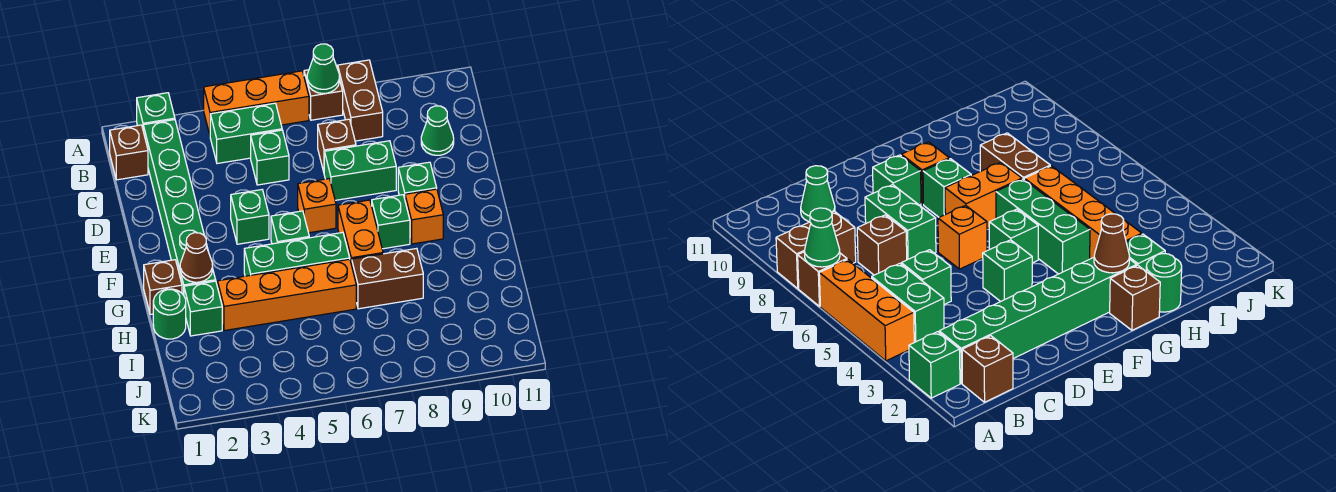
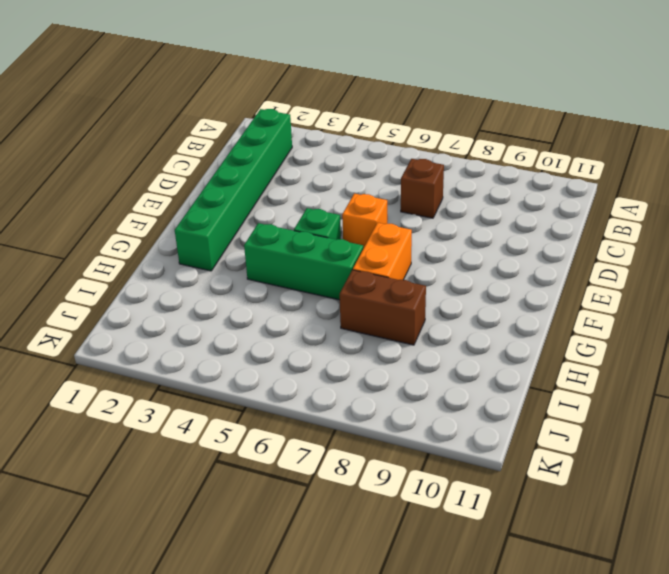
none -> green 1x1 brick [137,93,175,128]
none -> orange 1x3 brick [204,71,309,135]
none -> brown 1x1 brick [304,70,343,120]

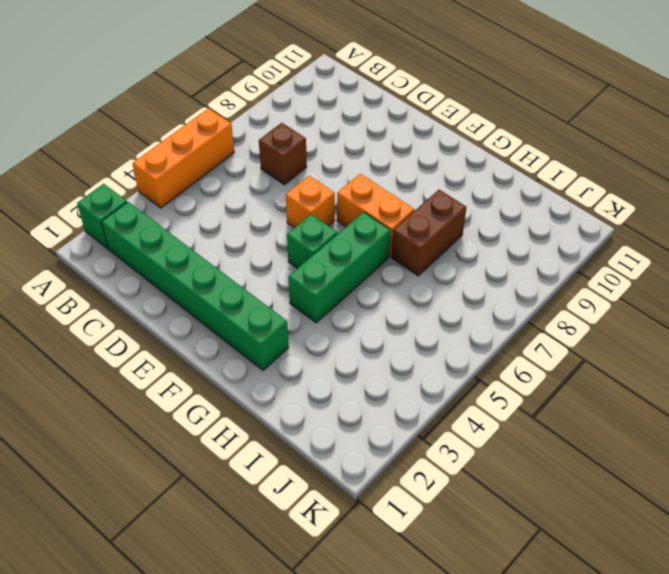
none -> brown 1x1 brick [304,70,343,120]
none -> brown 1x2 brick [338,60,383,141]
none -> brown 1x1 brick [110,125,148,180]

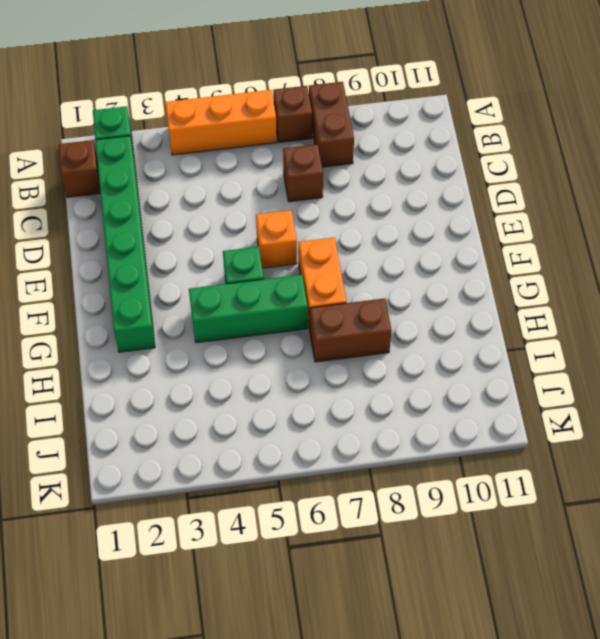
none -> green 1x2 brick [210,103,282,164]
none -> green 1x1 brick [251,130,289,185]
none -> green 1x1 cone [421,106,454,155]

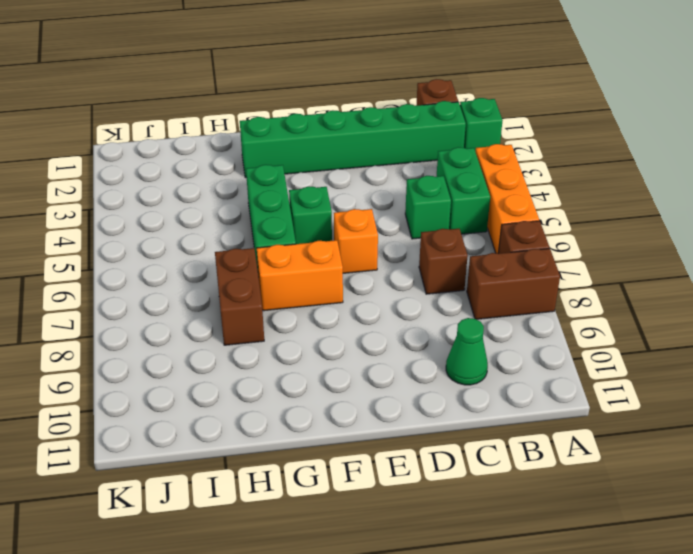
none -> green 1x2 brick [324,141,396,200]
none -> green 1x1 brick [231,190,269,244]
none -> green 1x1 brick [398,162,437,198]

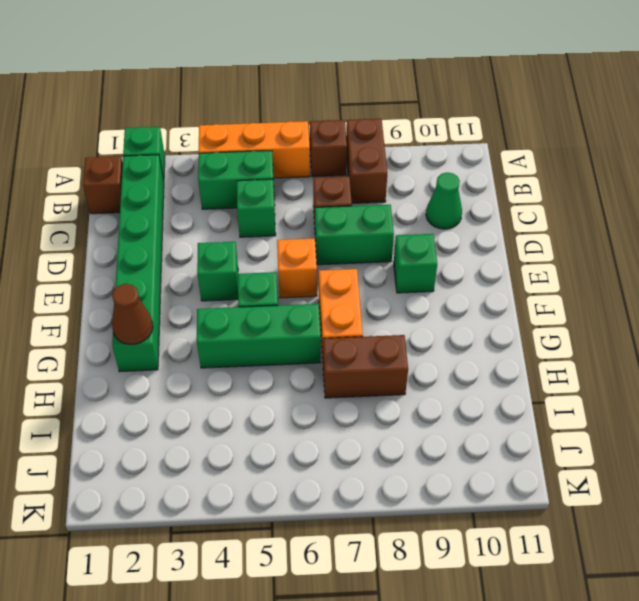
none -> green 1x1 brick [372,195,410,249]
none -> orange 1x1 brick [405,189,443,244]
none -> brown 1x1 brick [144,260,182,315]

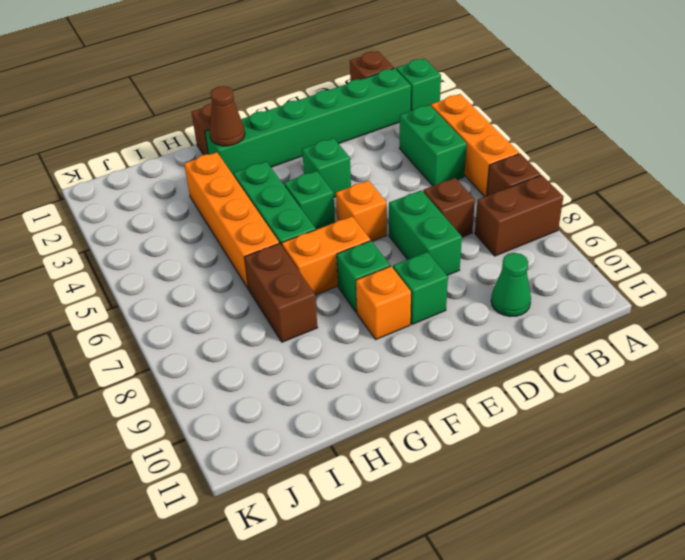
none -> green 1x1 brick [251,130,289,185]
none -> green 1x1 round brick [153,289,186,339]
none -> green 1x1 brick [184,281,222,336]

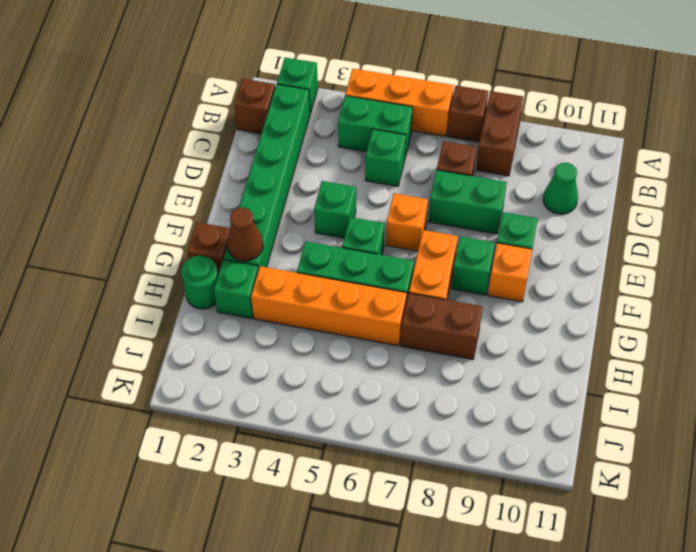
none -> green 1x1 cone [307,44,339,93]

